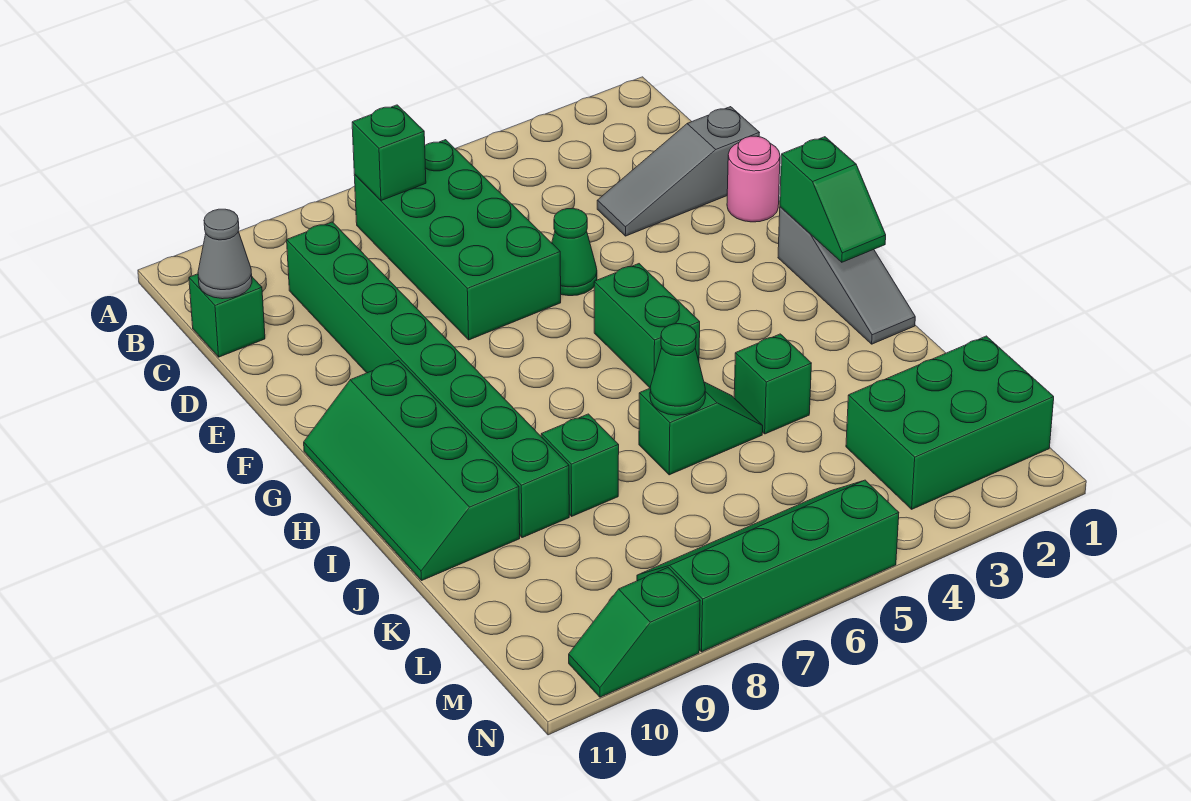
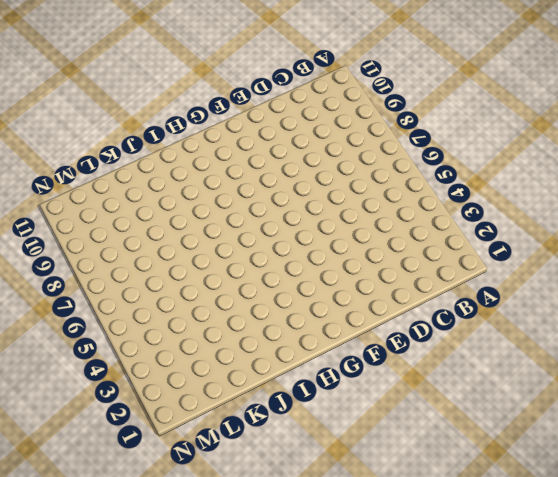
none -> green 2x4 brick [354,140,561,340]
none -> green 1x8 brick [287,222,569,538]
none -> green 1x1 brick [189,274,265,357]

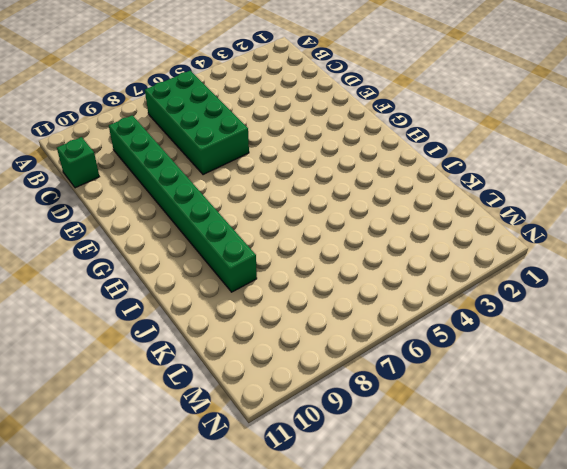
none -> grey 1x3 slope [597,107,759,236]
none -> pink 1x1 round brick [727,136,780,222]
none -> green 1x1 cone [552,208,597,296]

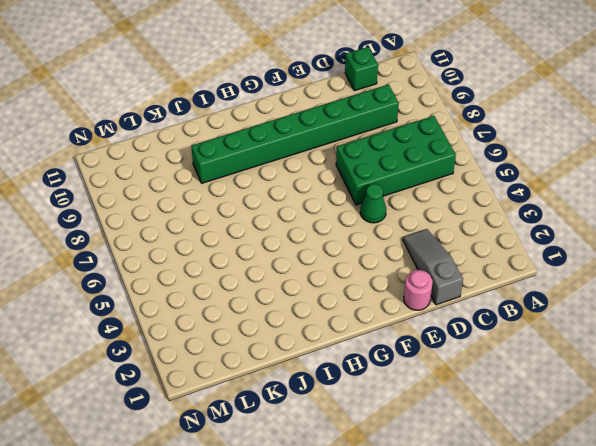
none -> grey 1x3 slope [778,207,915,344]
none -> green 1x2 brick [594,264,700,388]
none -> green 2x4 slope [304,360,520,581]

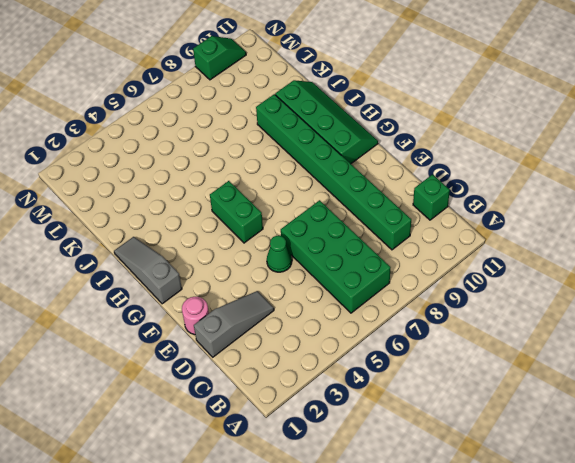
none -> green 1x1 brick [734,334,811,434]
none -> green 1x2 slope [639,382,763,475]
none -> green 1x1 brick [541,414,619,516]

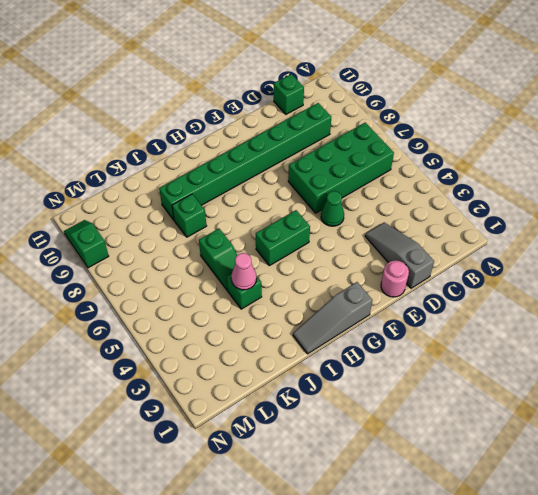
pink 1x1 cone [231,253,257,290] -> none
none -> green 2x4 slope [304,360,520,581]
none -> green 2x3 brick [846,336,1054,509]
none -> green 2x4 slope [637,480,899,652]

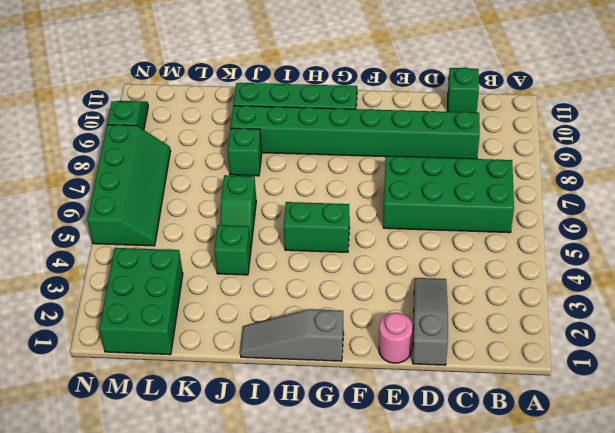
none -> green 1x1 cone [552,208,597,296]
none -> green 1x1 brick [352,105,426,201]
none -> grey 1x1 cone [198,209,252,299]

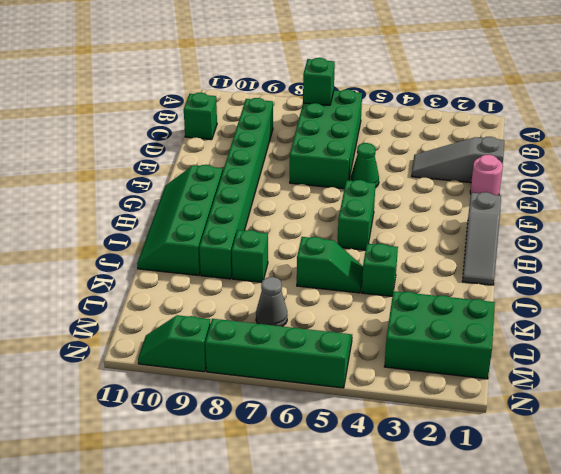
grey 1x1 cone [256,277,287,327] -> grey 1x1 cone moved to [198,209,252,299]
none -> green 1x2 slope [780,137,886,262]
none -> green 1x1 cone [650,324,705,415]

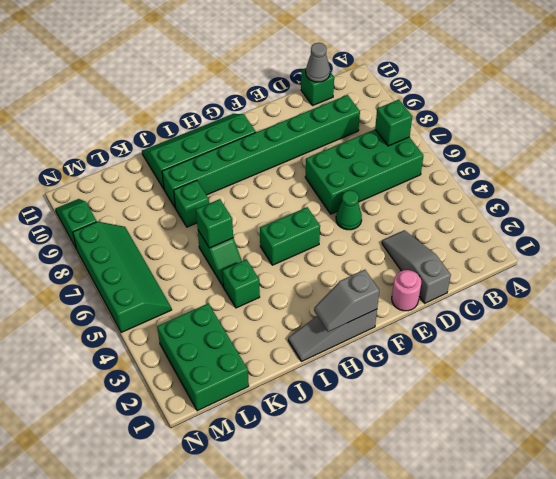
grey 1x2 slope [314,270,379,332] -> green 1x2 slope [780,137,886,262]
green 1x1 brick [196,199,233,248] -> green 1x1 cone [650,324,705,415]

